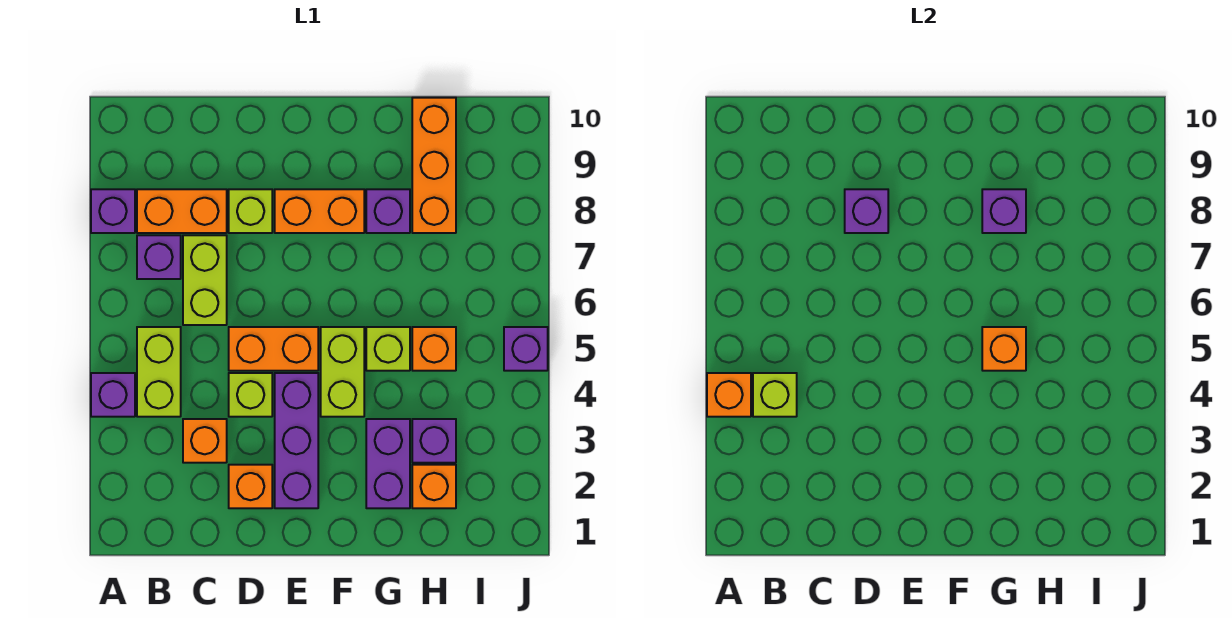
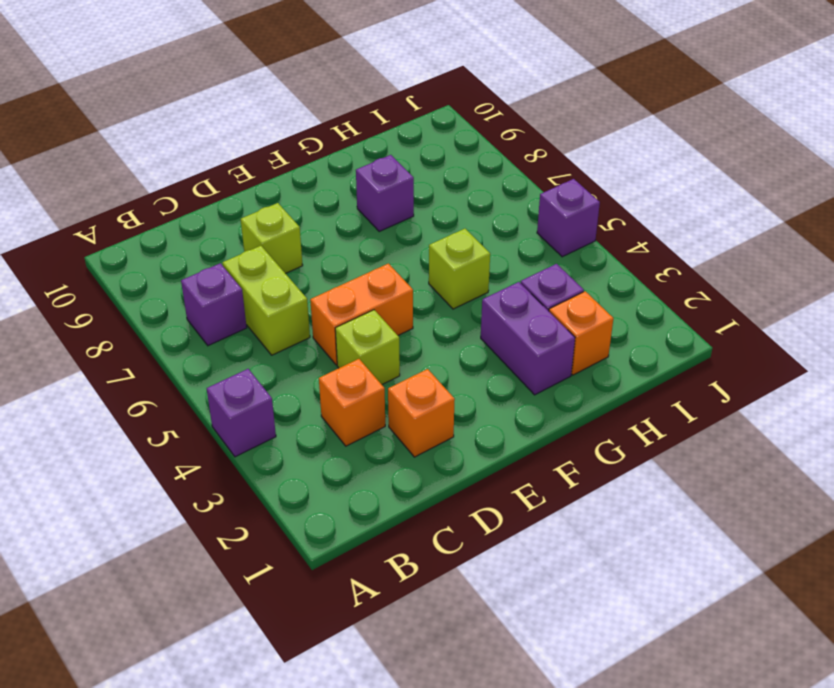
none -> purple 1x1 brick [91,189,135,233]
none -> lime 1x2 brick [137,327,181,417]
none -> orange 1x2 brick [137,189,227,233]

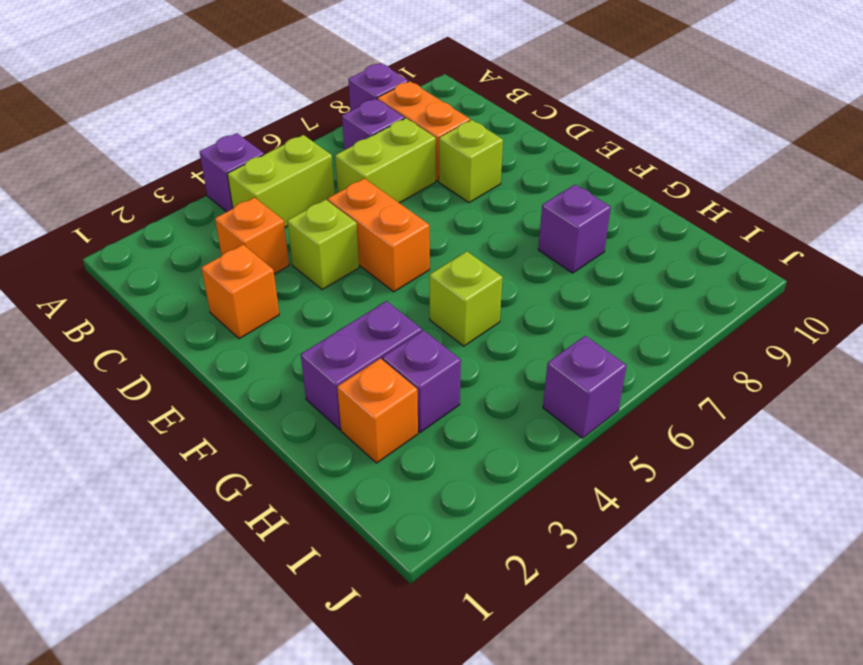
none -> purple 1x3 brick [275,373,318,508]
none -> orange 1x2 brick [275,189,364,233]
none -> lime 1x2 brick [321,327,364,417]

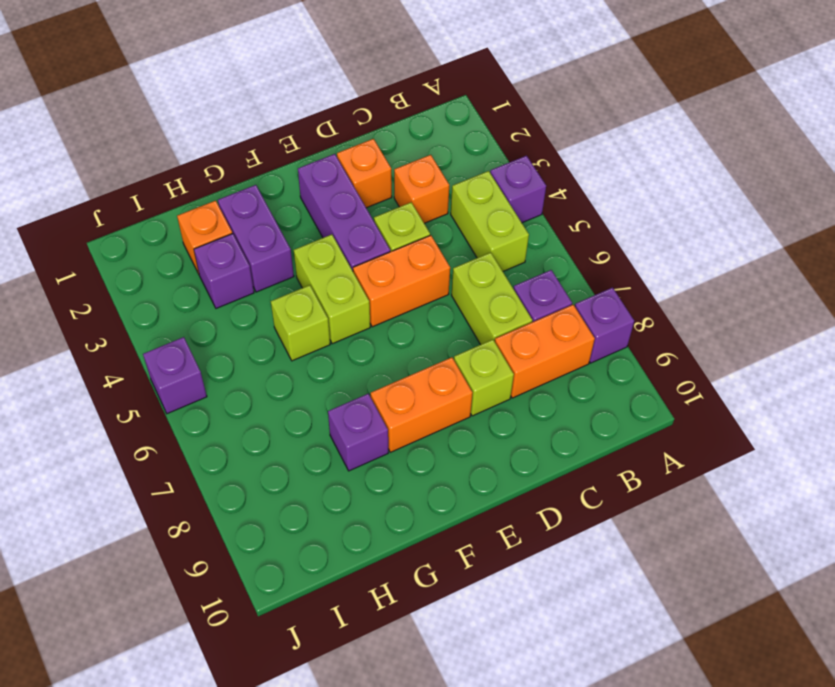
none -> orange 1x1 brick [412,327,456,371]
none -> orange 1x3 brick [412,98,456,233]
none -> orange 1x1 brick [707,373,751,417]

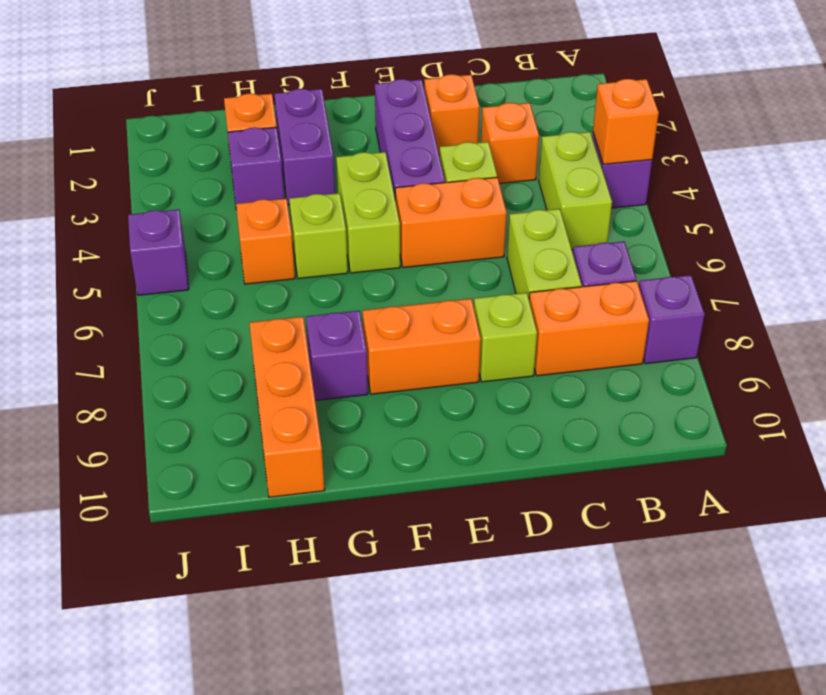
none -> lime 1x1 brick [753,373,797,417]
none -> purple 1x1 brick [845,189,888,233]
none -> orange 1x1 brick [982,327,1026,371]

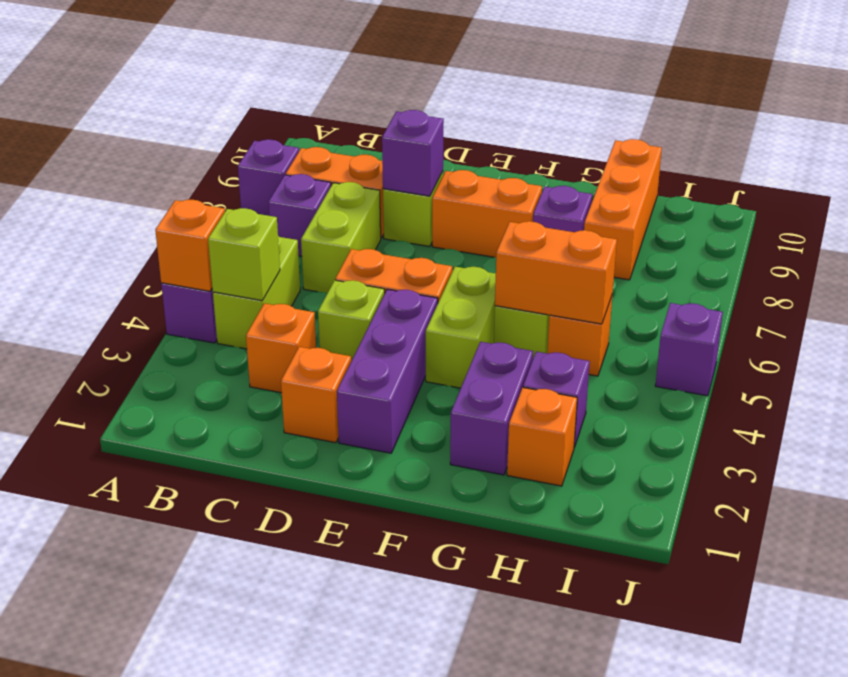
orange 1x2 brick [495,221,617,324] -> orange 1x1 brick [982,327,1026,371]
none -> purple 1x1 brick [982,189,1026,233]

